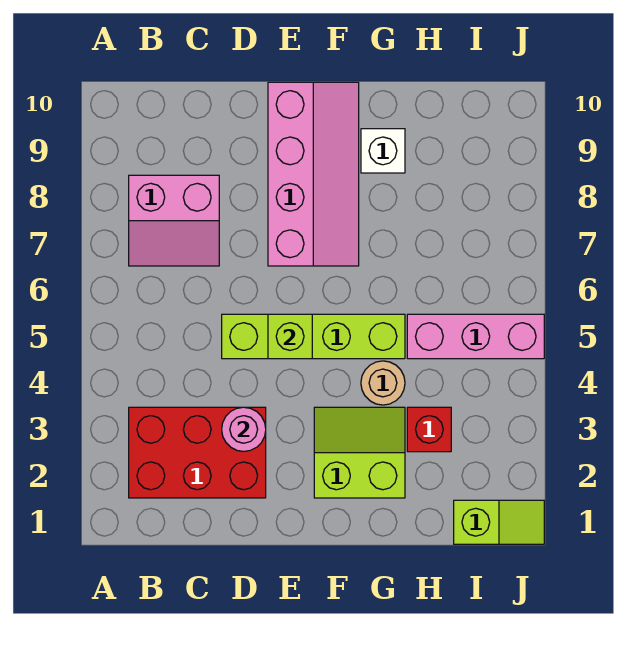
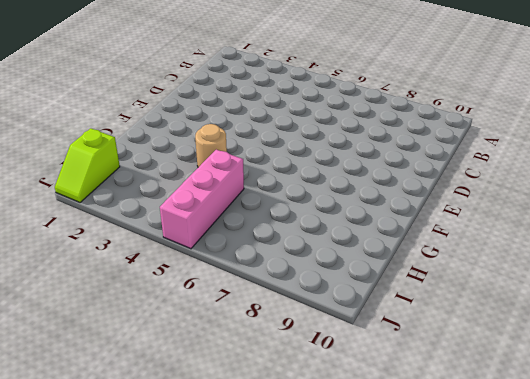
none -> red 2x3 brick [129,407,266,498]
none -> pink 2x2 slope [129,175,219,266]
none -> lime 1x4 brick [222,314,405,359]

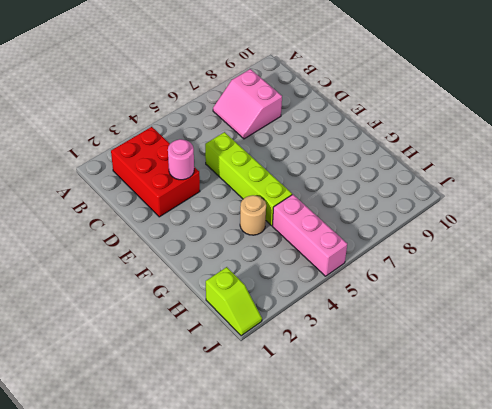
none -> pink 2x4 slope [268,82,359,266]
none -> lime 2x2 slope [314,407,405,498]
none -> white 1x1 brick [361,129,405,173]

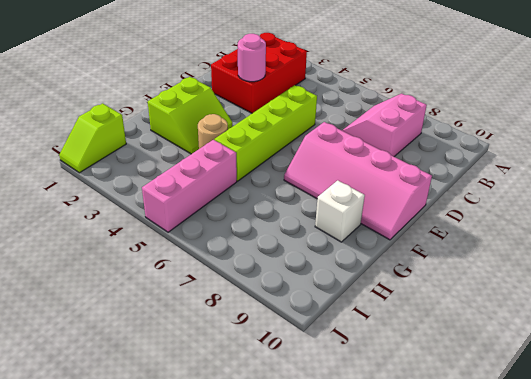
none -> red 1x1 brick [407,407,451,452]
none -> lime 1x1 brick [268,314,312,359]

